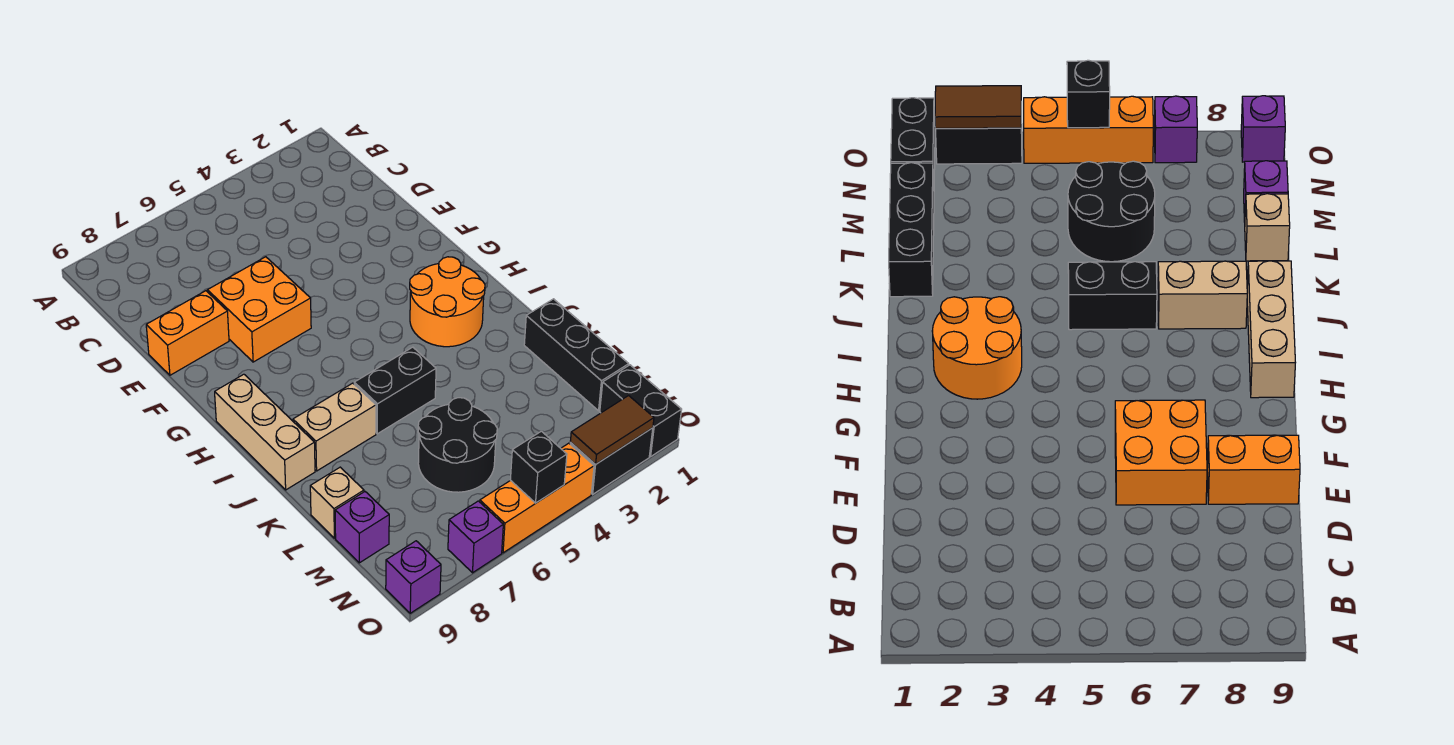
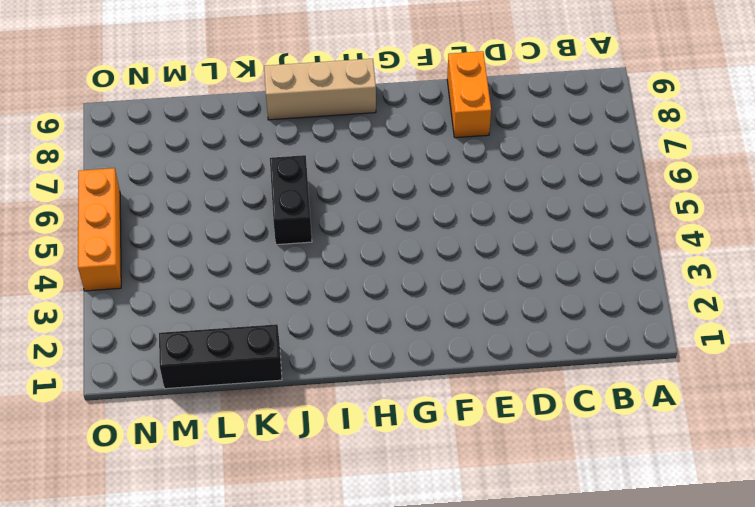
none -> orange 2x2 brick [207,257,311,362]
none -> orange 2x2 round brick [410,257,485,347]
none -> tan 1x2 brick [293,383,376,471]

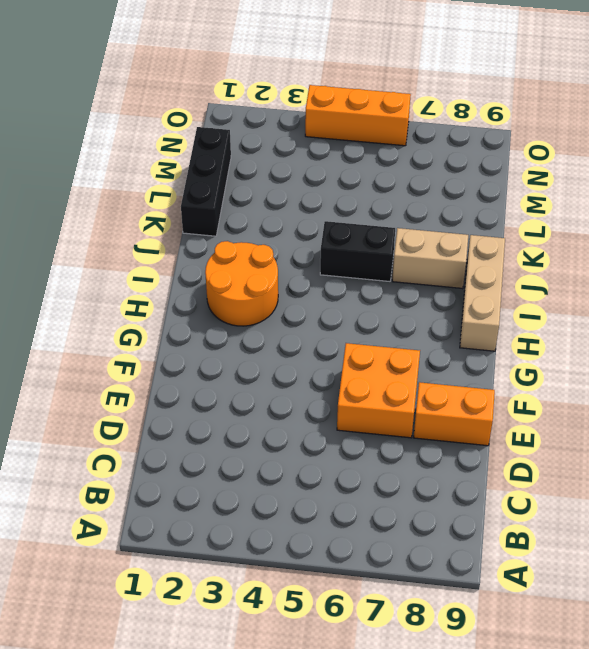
none -> black 2x2 round brick [418,398,497,492]
none -> tan 1x1 brick [310,467,364,538]
none -> purple 1x1 brick [335,492,389,563]

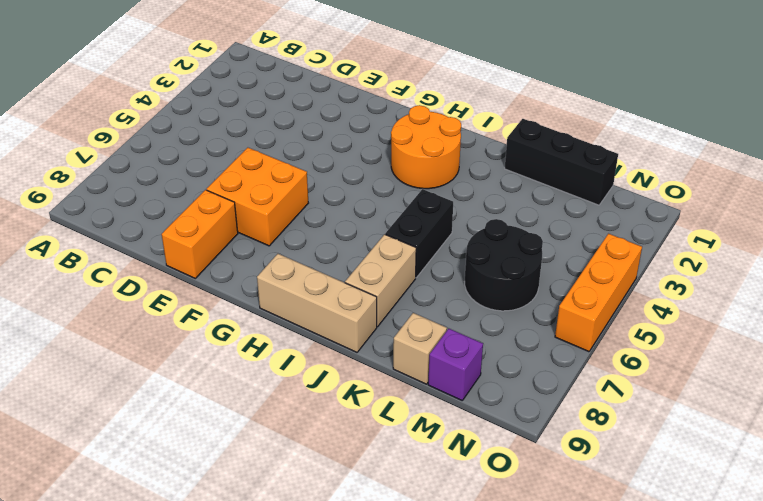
none -> black 1x2 brick [600,365,682,456]
none -> black 1x2 brick [570,428,653,494]
none -> purple 1x1 brick [448,501,503,573]

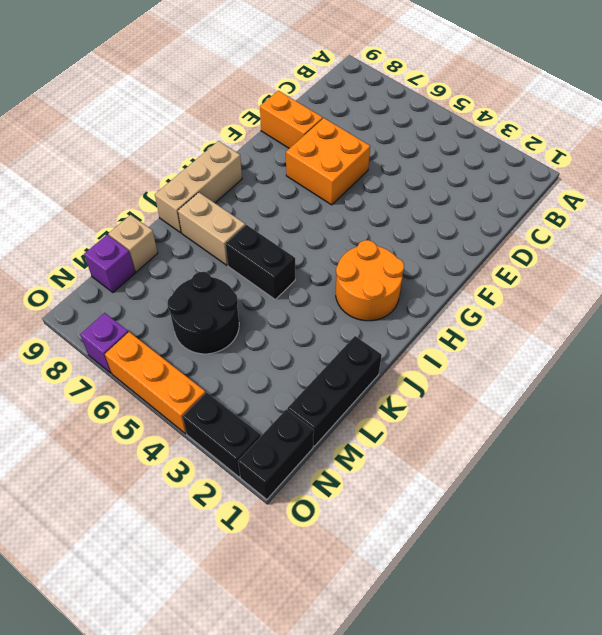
none -> purple 1x1 brick [386,541,441,613]
none -> brown 1x2 tile [570,396,654,464]
none -> black 1x1 brick [510,431,567,503]

